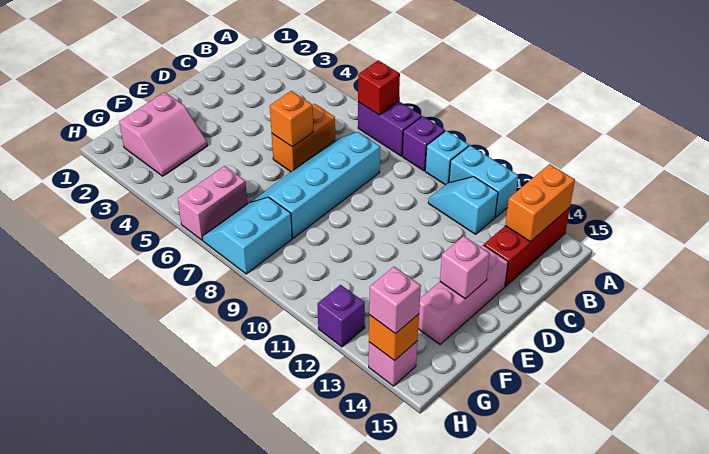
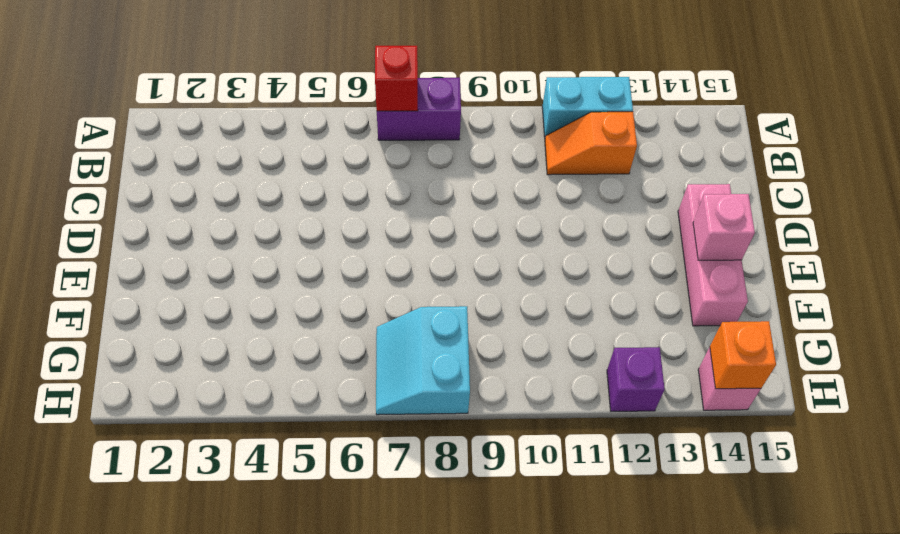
orange 1x2 slope [545,112,637,175] -> cyan 1x2 slope [428,177,498,234]
none -> purple 1x1 brick [402,116,445,171]
none -> cyan 1x1 brick [425,131,469,185]
none -> red 1x3 brick [484,208,570,286]

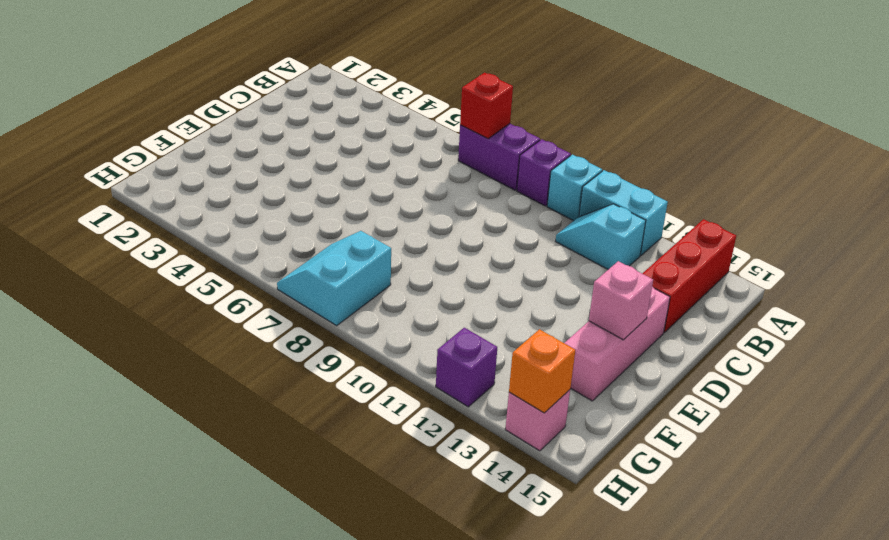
none -> orange 1x2 brick [272,104,335,172]
none -> cyan 2x4 slope [250,132,380,238]
none -> pink 2x2 slope [119,92,207,176]

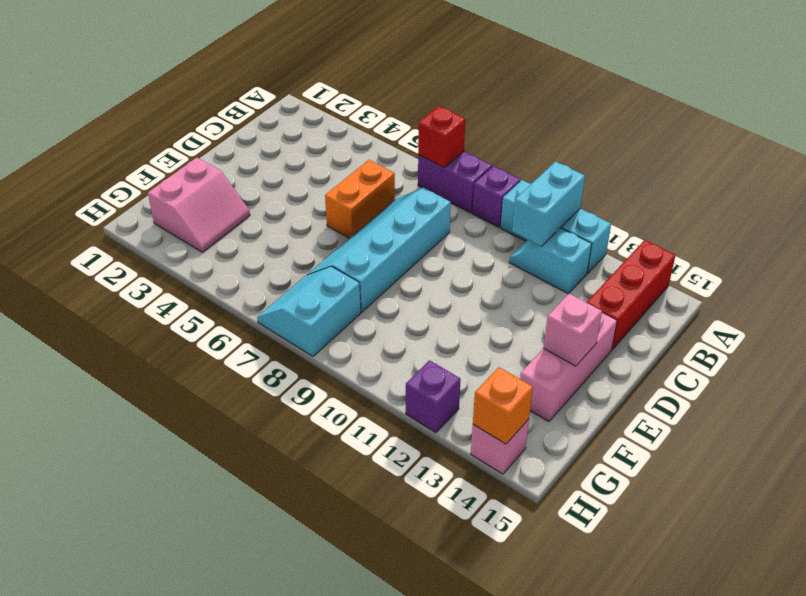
cyan 1x2 brick [512,162,585,246] -> none
none -> pink 1x2 brick [178,166,247,240]
none -> orange 1x2 brick [505,164,575,242]
none -> orange 1x1 brick [270,91,313,147]

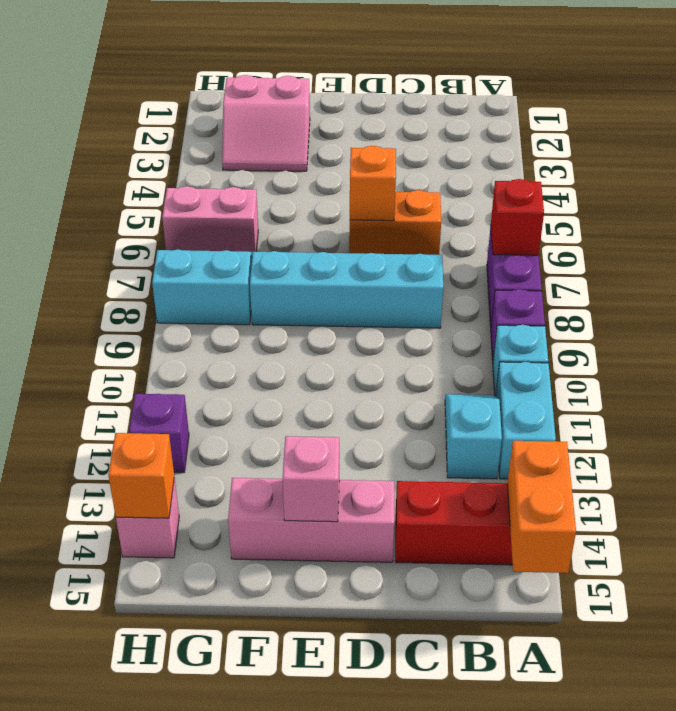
orange 1x2 brick [507,441,576,573] -> orange 1x2 brick turned to [505,164,575,242]
none -> pink 1x1 brick [369,267,421,334]

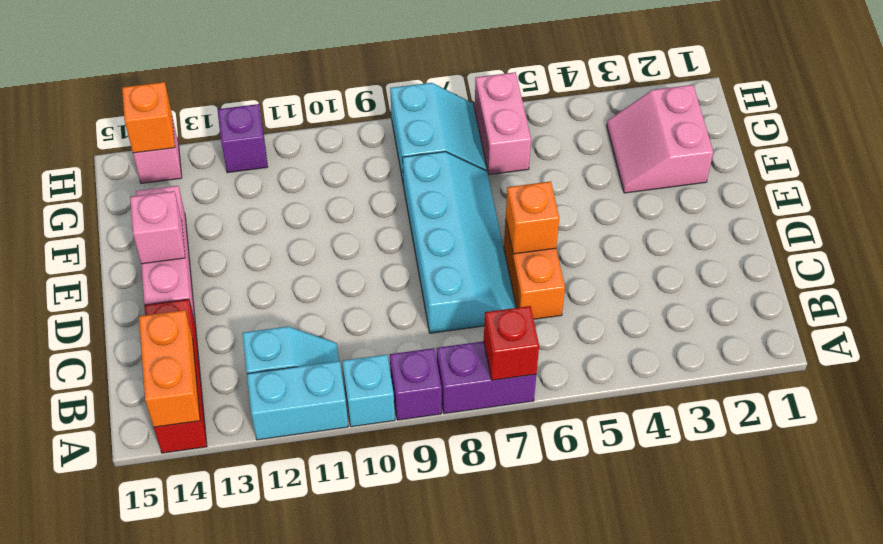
none -> pink 1x1 brick [369,267,421,334]

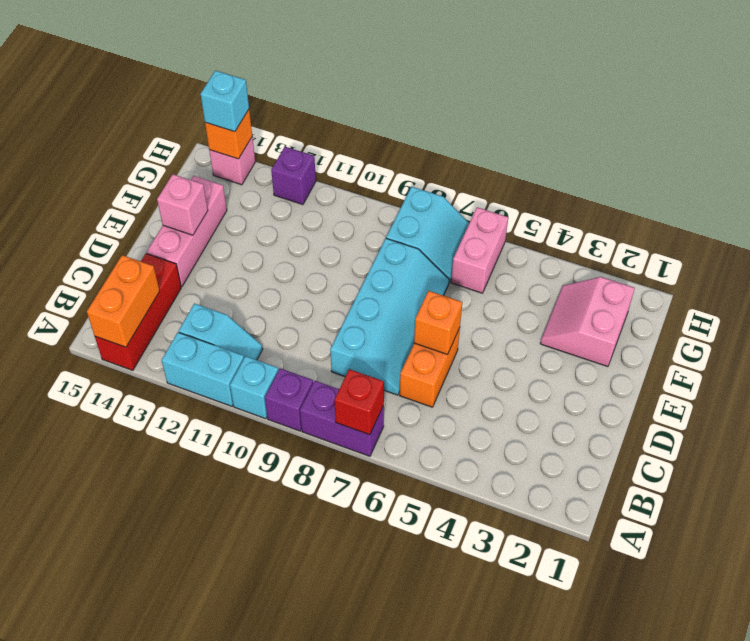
cyan 1x1 brick [201,71,249,132] -> pink 1x1 brick [369,267,421,334]

